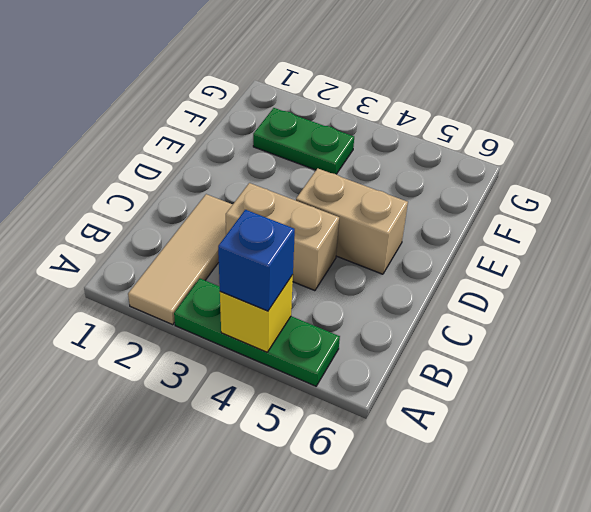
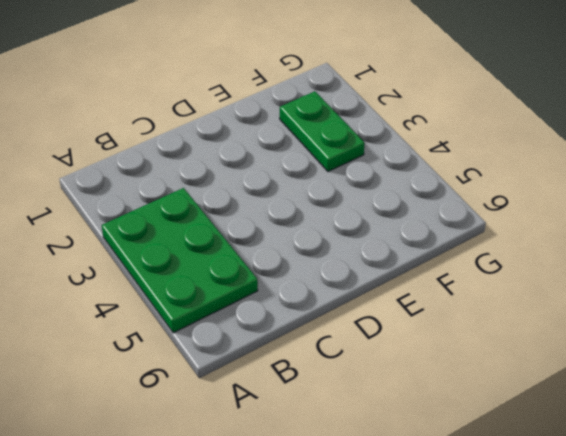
green 2x3 plate [102,188,258,333] -> green 1x3 plate [174,279,340,386]
none -> tan 1x3 tile [128,194,233,325]
none -> tan 1x2 brick [226,183,339,291]

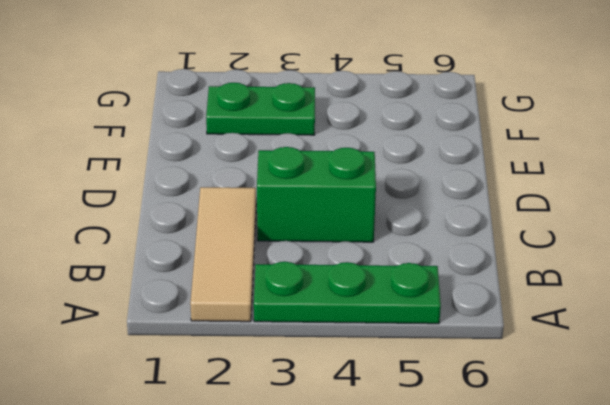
green 1x2 brick [257,147,376,242] -> tan 1x2 brick [226,183,339,291]
none -> tan 1x2 brick [296,168,408,274]
none -> yellow 1x1 brick [220,275,293,352]

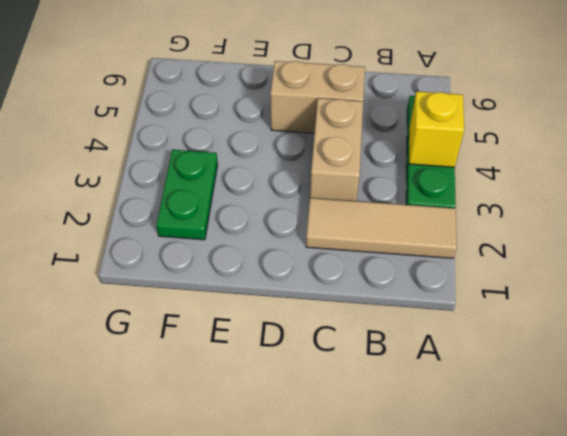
tan 1x2 brick [270,61,365,133] -> tan 1x2 brick turned to [296,168,408,274]
none -> blue 1x1 brick [218,210,295,311]

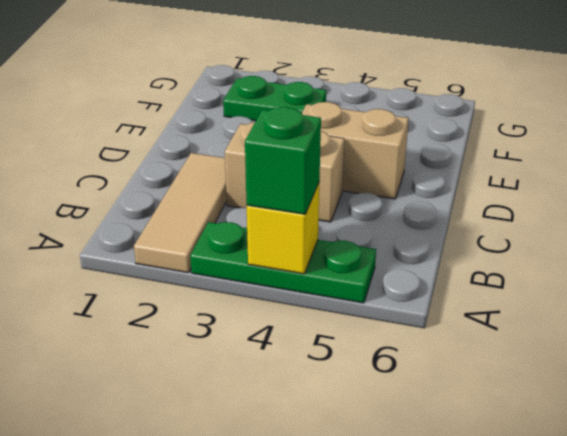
green 1x1 brick [245,107,321,214] -> blue 1x1 brick [218,210,295,311]

